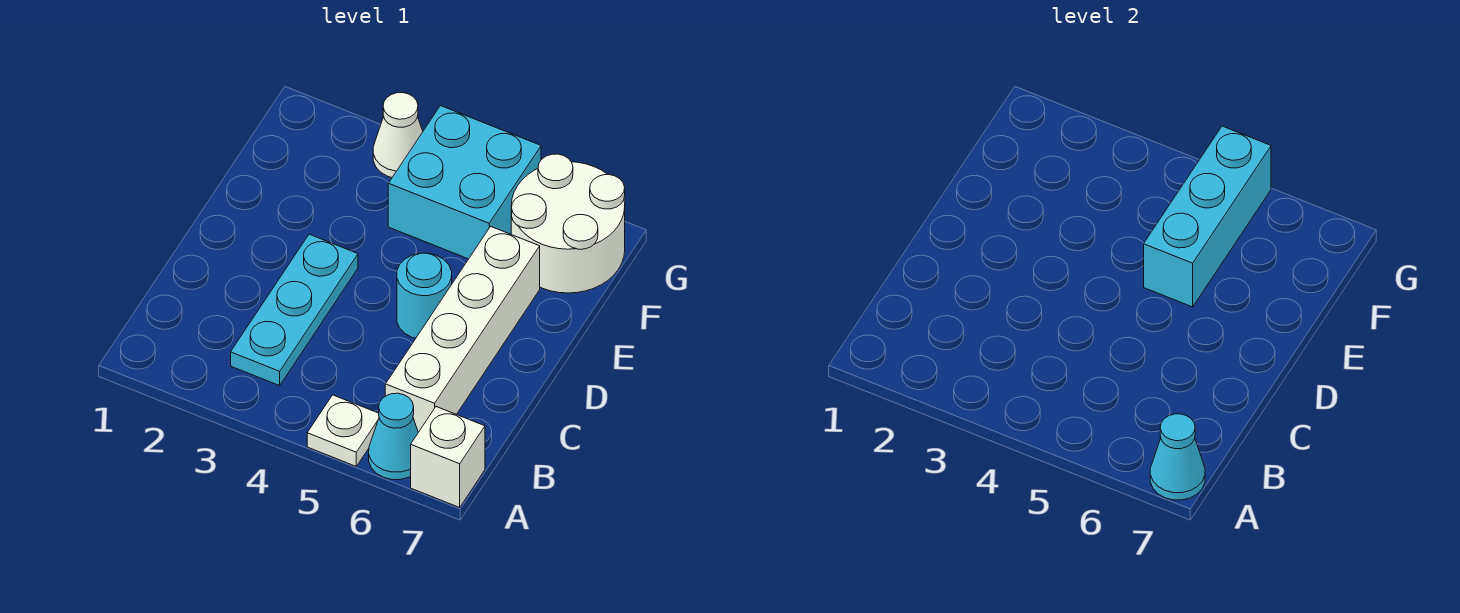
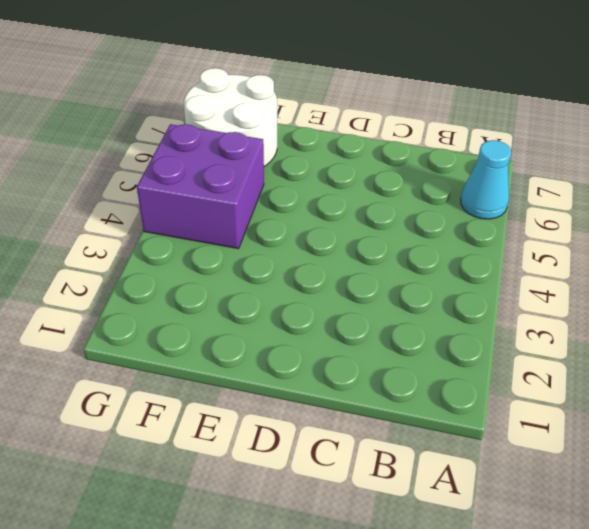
purple 2x2 brick [137,124,264,249] -> cyan 2x2 brick [388,106,541,259]
none -> white 1x1 plate [307,395,379,466]
none -> white 1x1 brick [411,407,485,507]

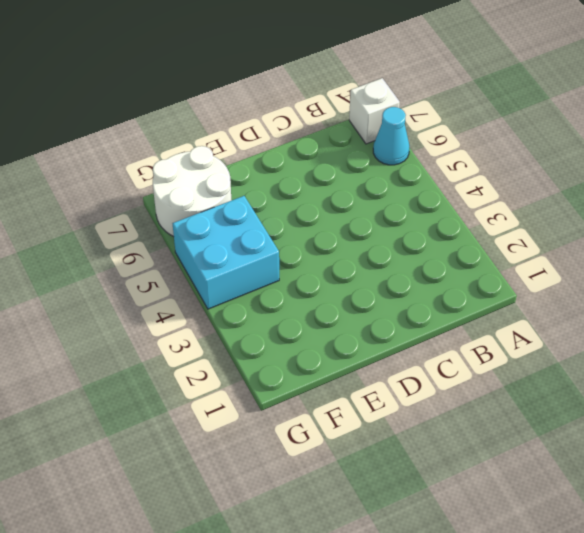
none -> white 1x1 plate [307,395,379,466]
none -> cyan 1x3 plate [231,234,358,386]

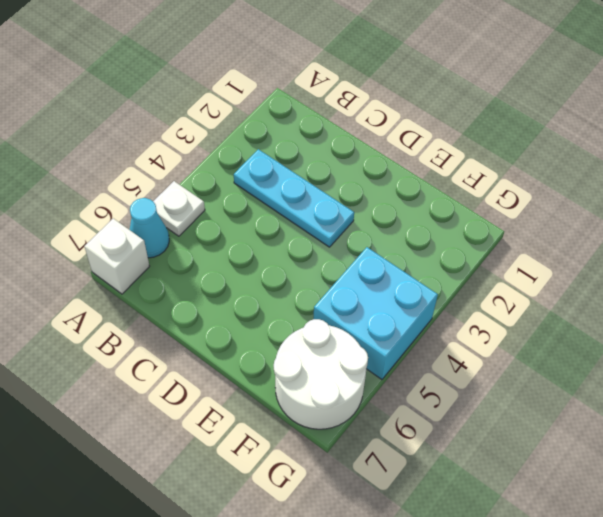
none -> white 1x4 brick [385,226,540,432]
none -> cyan 1x1 round brick [397,253,452,338]

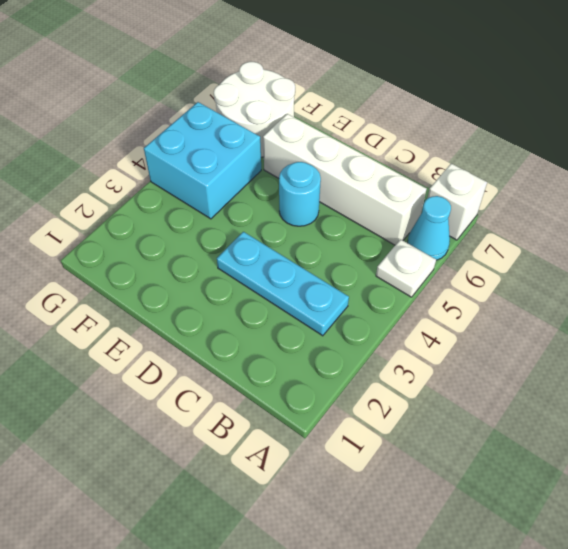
none -> white 1x1 cone [373,93,423,177]
none -> cyan 1x1 cone [1150,414,1205,500]

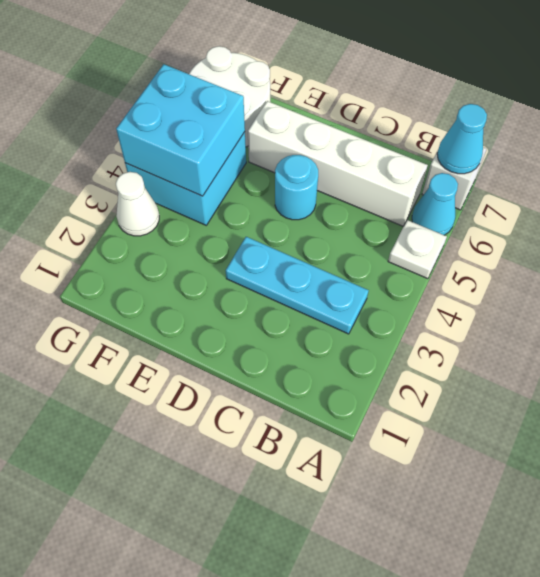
cyan 2x2 brick [116,64,245,196] -> cyan 1x3 brick [1144,126,1271,307]

